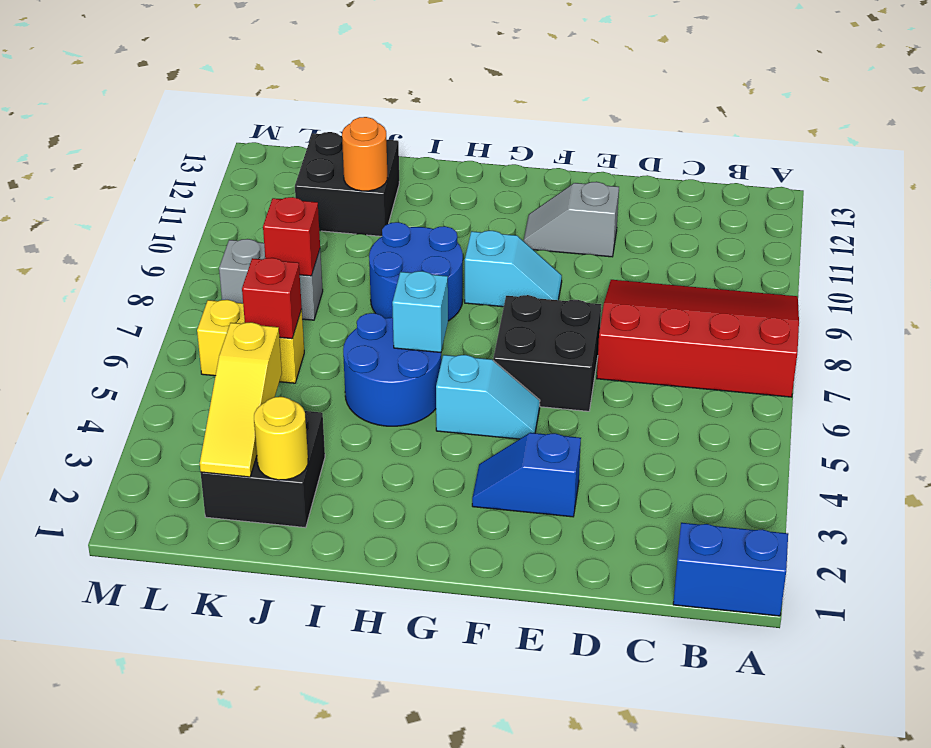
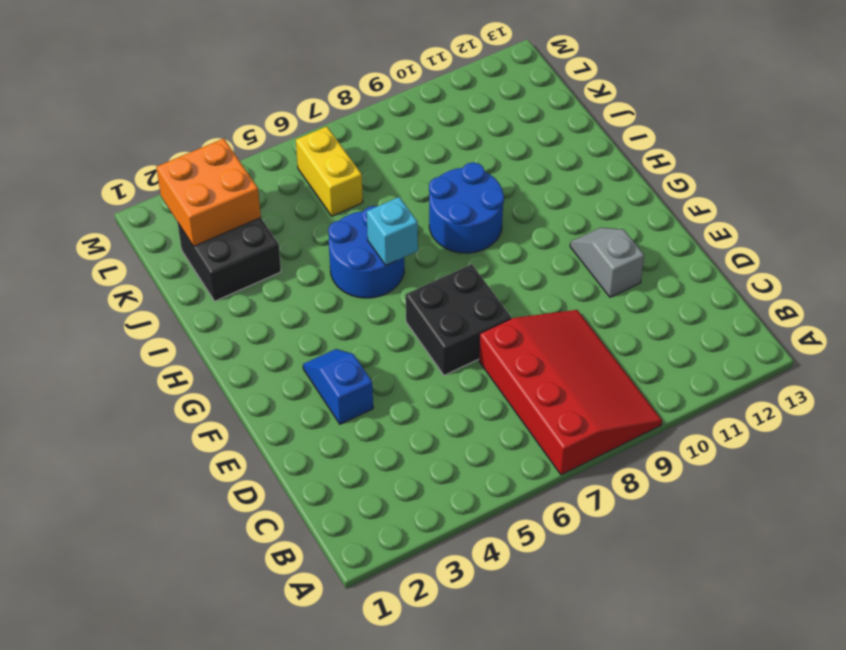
orange 2x2 brick [156,139,261,246] -> yellow 1x3 slope [200,322,282,477]
none -> blue 1x2 brick [673,523,788,616]
none -> cyan 1x2 slope [436,355,540,439]
none -> cyan 1x2 slope [465,231,562,307]

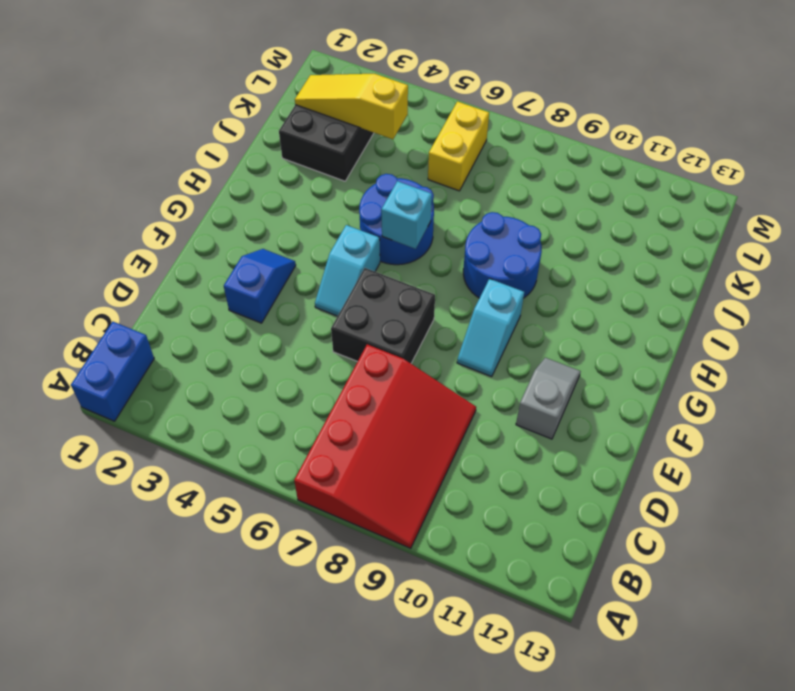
none -> black 2x2 brick [295,132,399,236]
none -> grey 1x2 brick [219,239,323,320]
none -> yellow 1x1 round brick [254,397,308,480]

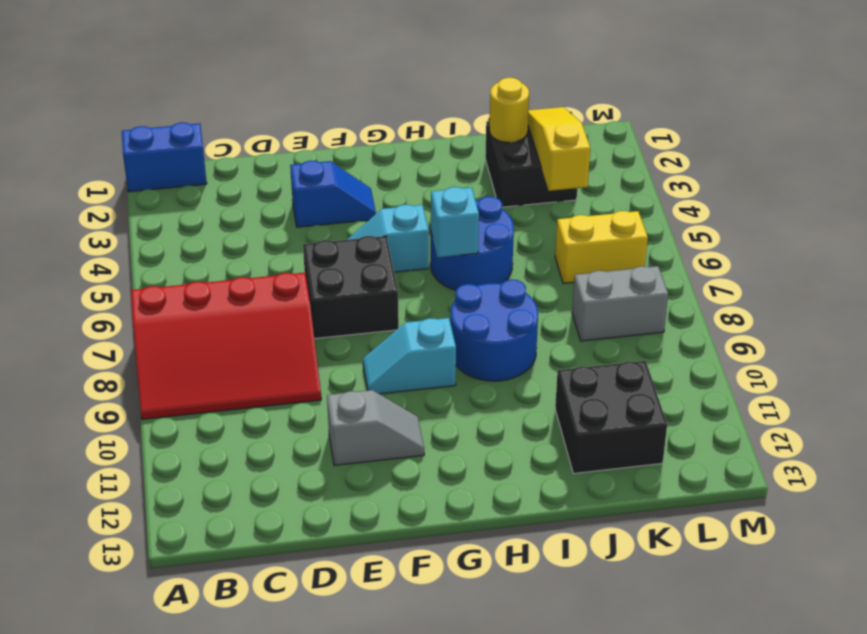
none -> orange 1x1 round brick [342,117,387,191]
none -> red 1x1 brick [242,258,302,339]
none -> red 1x1 brick [263,197,320,276]

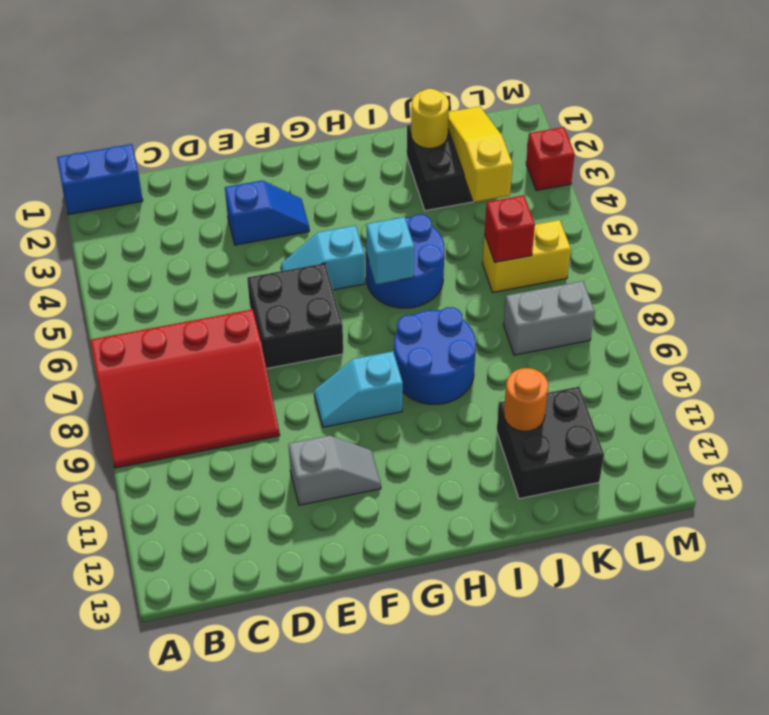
red 1x1 brick [526,127,575,191] -> red 1x1 brick moved to [263,197,320,276]

